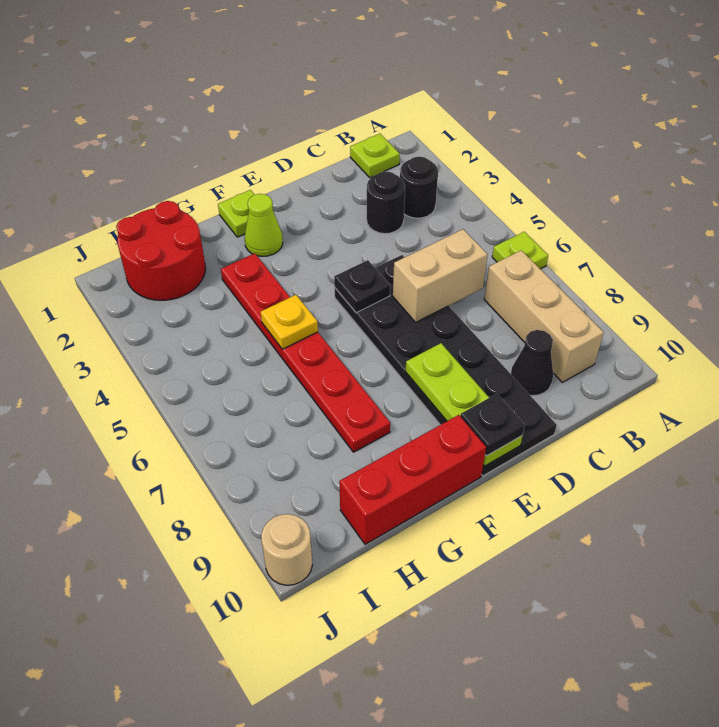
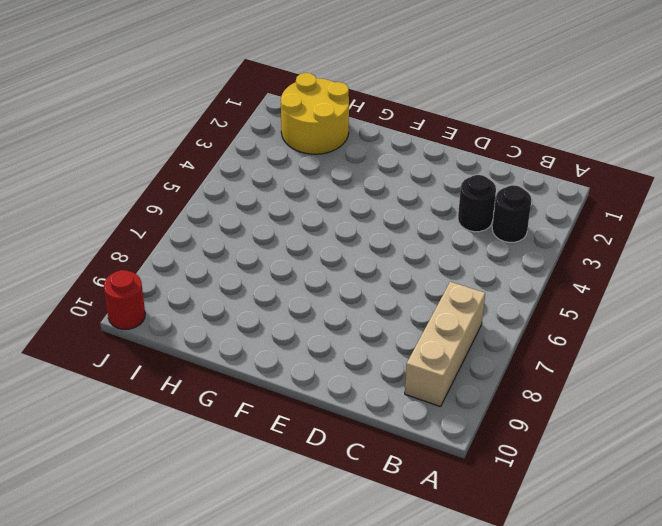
yellow 2x2 round brick [281,73,349,154] -> red 2x2 round brick [116,201,206,300]
red 1x1 round brick [104,270,145,329] -> tan 1x1 round brick [261,514,312,585]
none -> lime 1x1 plate [492,232,548,269]
none -> lime 1x1 plate [350,134,400,178]
none -> black 1x1 cone [511,330,553,396]

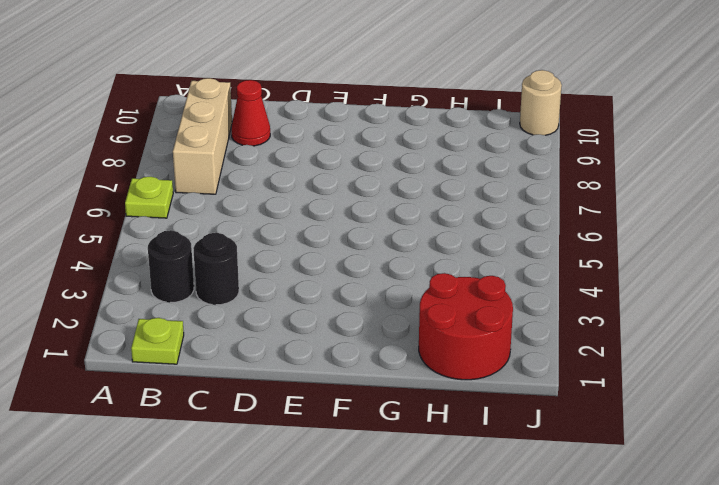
red 1x1 cone [231,80,270,146] -> black 1x1 cone [511,330,553,396]
none -> black 2x6 plate [335,255,557,476]
none -> lime 1x1 plate [218,190,254,237]
none -> lime 1x1 cone [245,194,283,256]

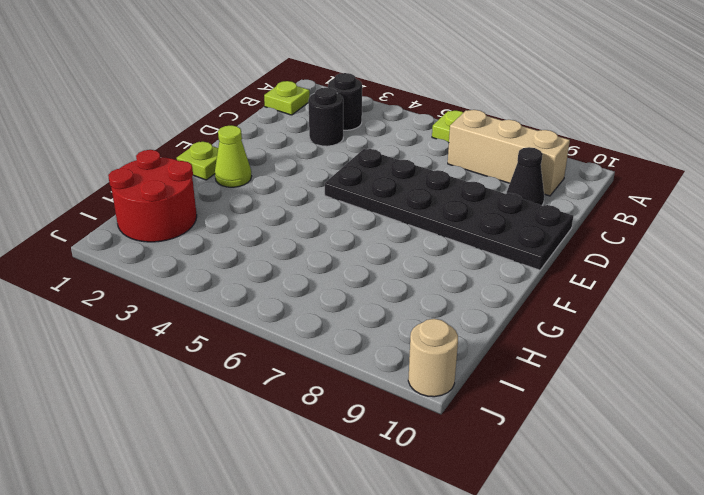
none -> red 1x3 brick [339,415,486,544]
none -> red 1x6 plate [221,253,390,452]
none -> tan 1x2 brick [393,229,488,322]

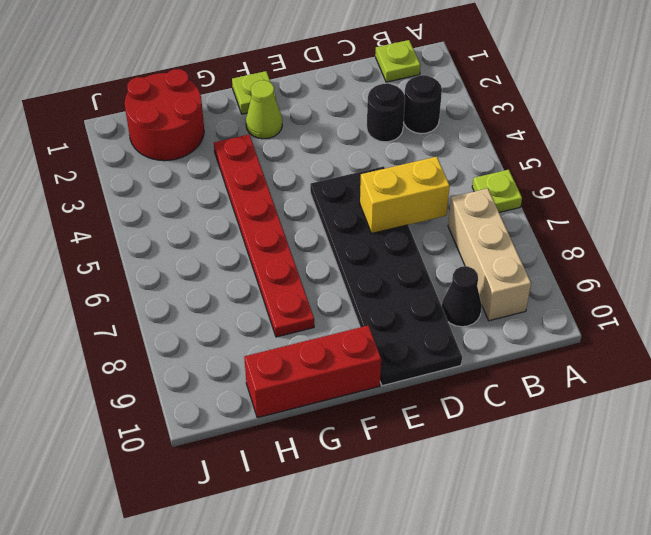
yellow 1x2 brick [360,157,450,233] -> tan 1x2 brick [393,229,488,322]
none -> tan 1x1 round brick [261,514,312,585]
none -> black 1x1 plate [334,260,390,313]
none -> lime 1x3 plate [406,343,522,466]

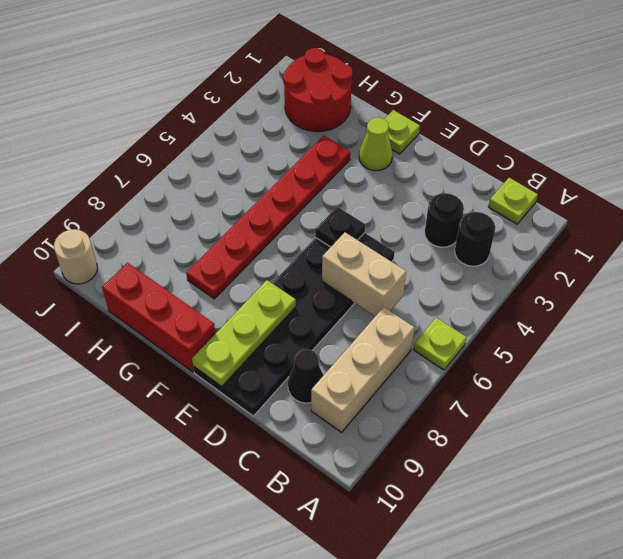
none -> yellow 1x1 plate [261,295,318,349]
none -> black 1x1 plate [460,394,525,456]

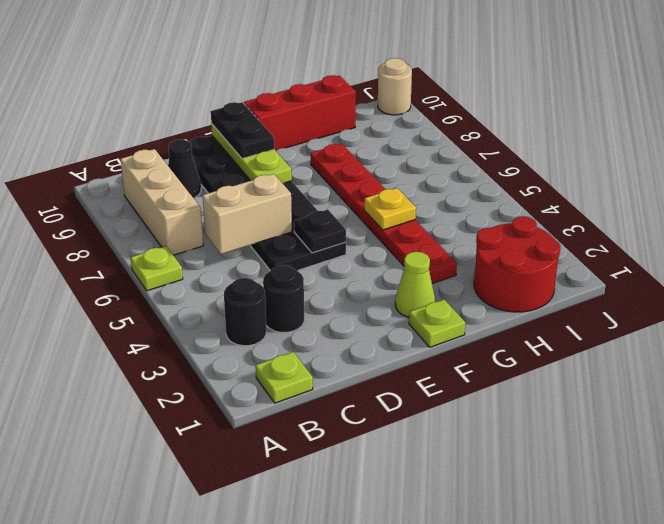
black 1x2 plate [211,102,274,159] -> black 1x1 plate [460,394,525,456]

